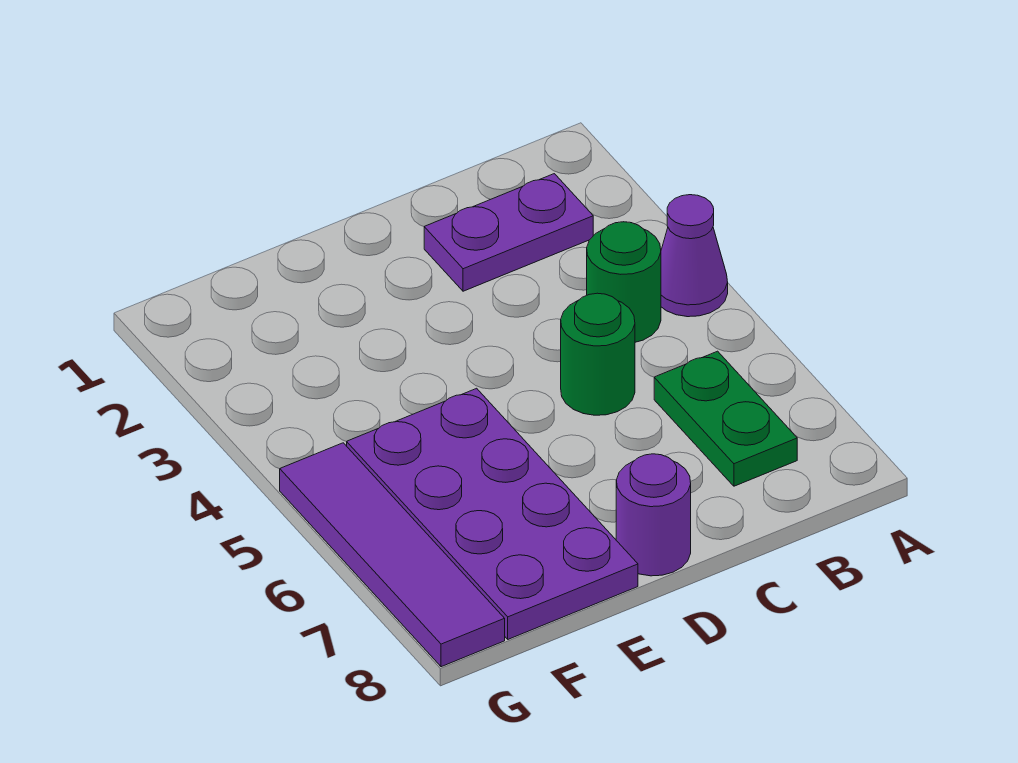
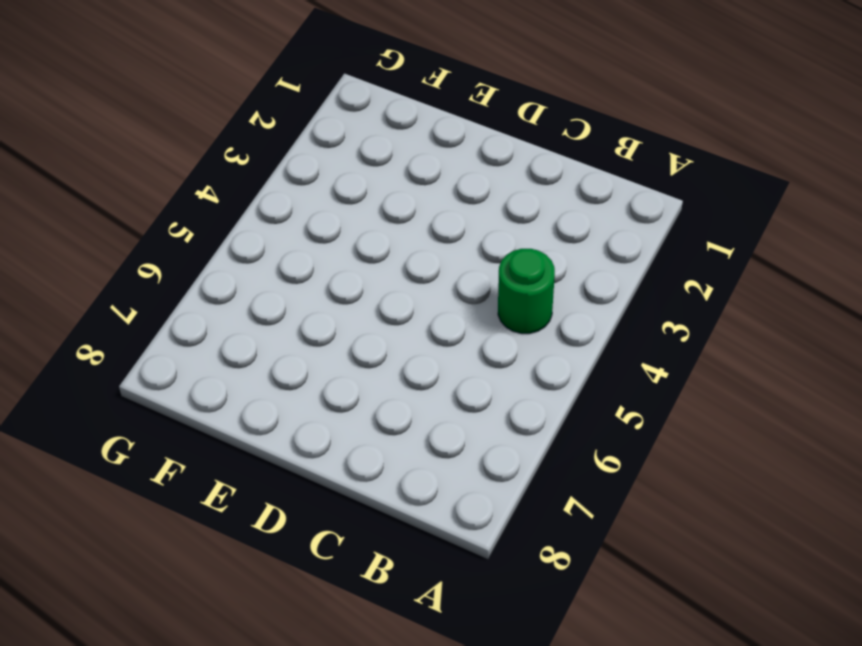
none -> purple 1x1 cone [661,195,728,317]
none -> purple 1x2 plate [424,174,593,291]

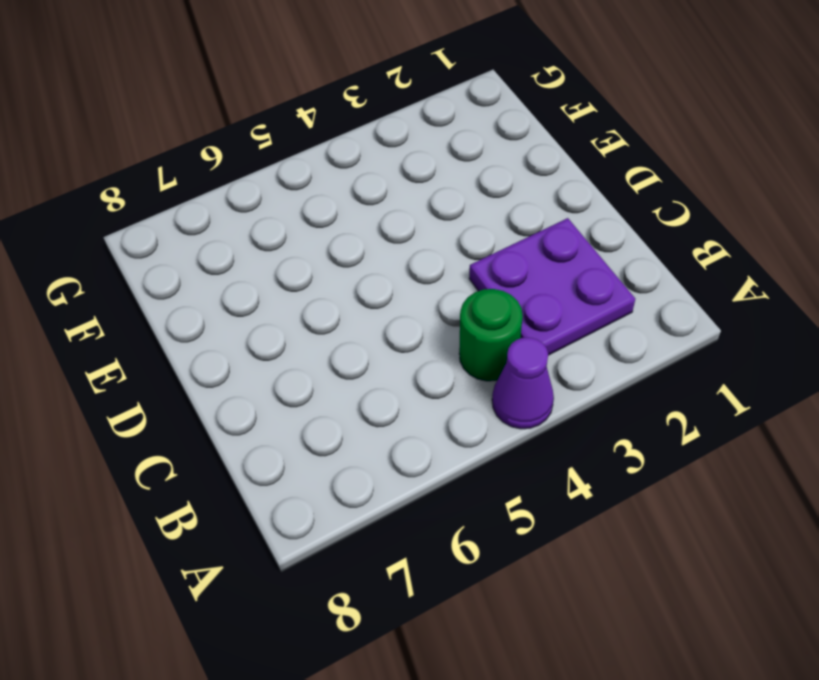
purple 2x2 plate [469,218,635,355] -> purple 1x2 plate [424,174,593,291]
none -> green 1x2 plate [654,351,797,486]
none -> green 1x1 round brick [561,293,635,415]

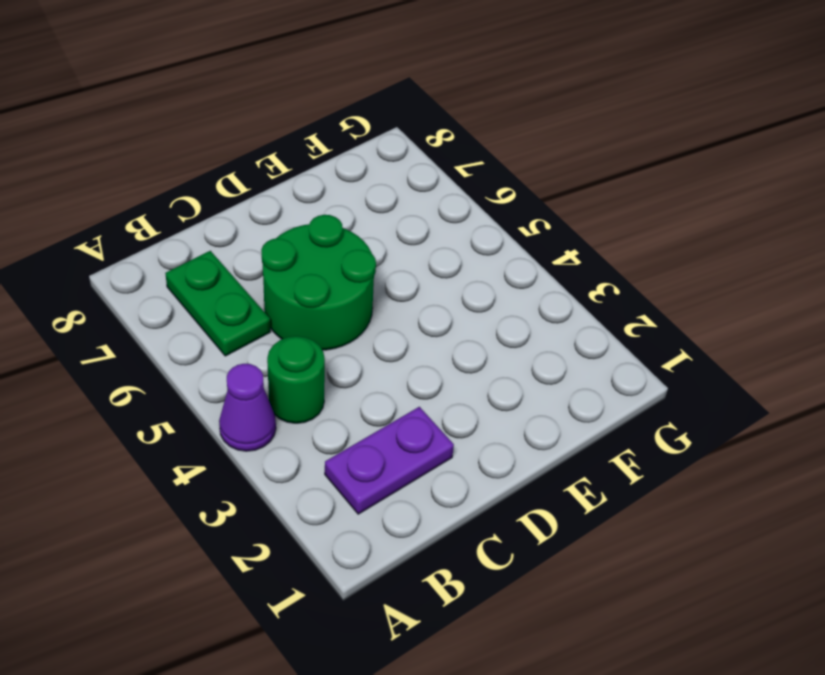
green 2x2 round brick [261,215,376,350] -> green 1x1 round brick [561,293,635,415]
none -> purple 1x1 round brick [616,454,691,576]
none -> purple 2x4 plate [347,388,638,639]

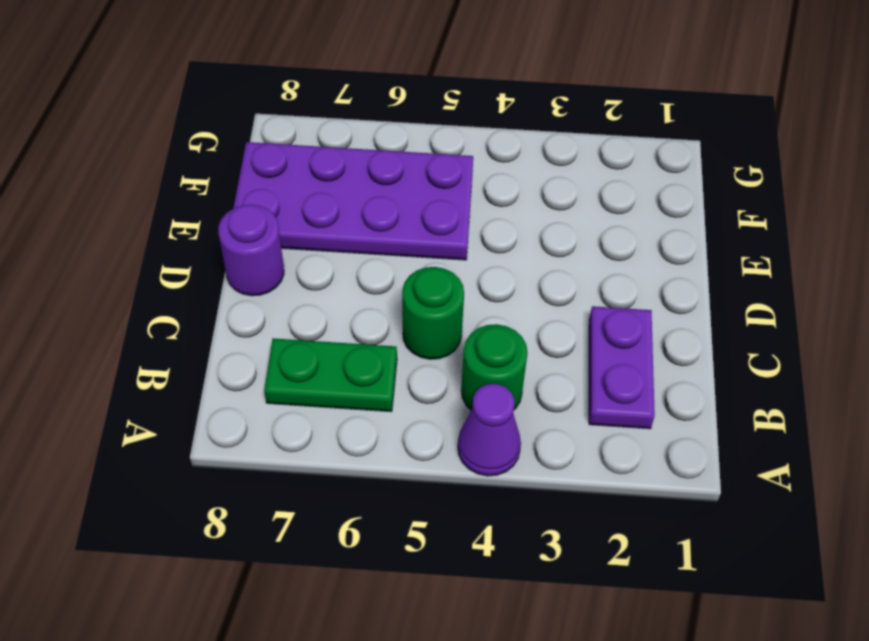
none -> purple 1x4 tile [280,443,505,667]

